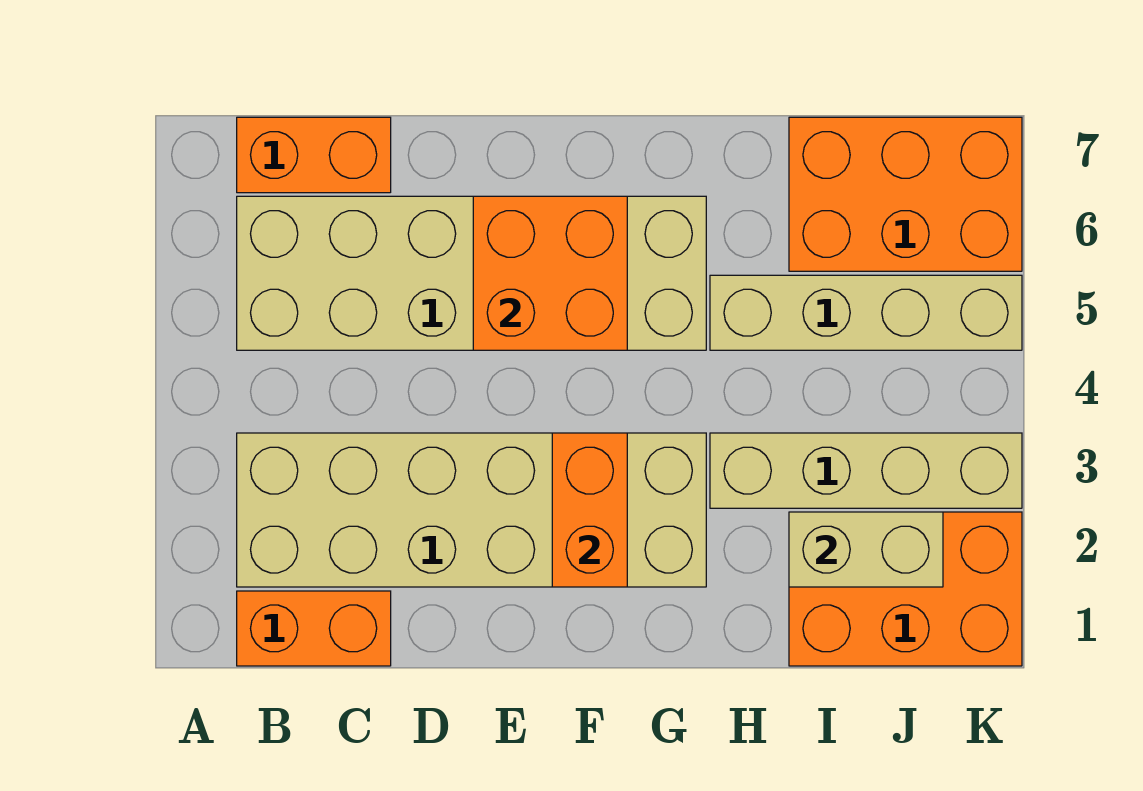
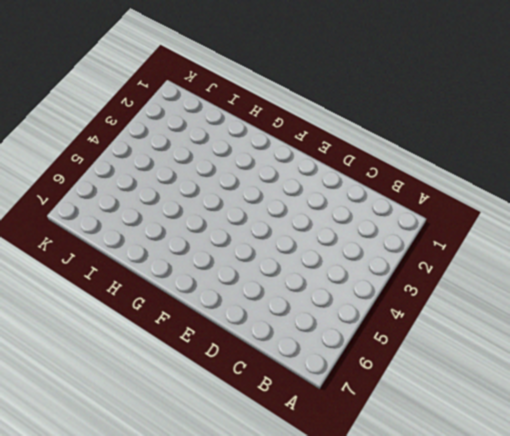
none -> orange 1x2 brick [237,591,391,666]
none -> tan 2x6 brick [237,433,706,587]

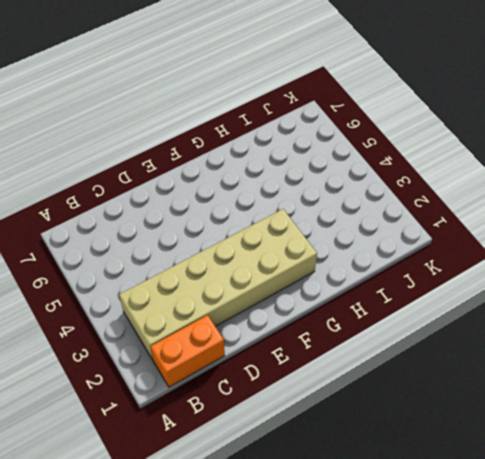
none -> tan 2x6 brick [237,196,706,350]
none -> orange 1x2 brick [237,117,391,193]

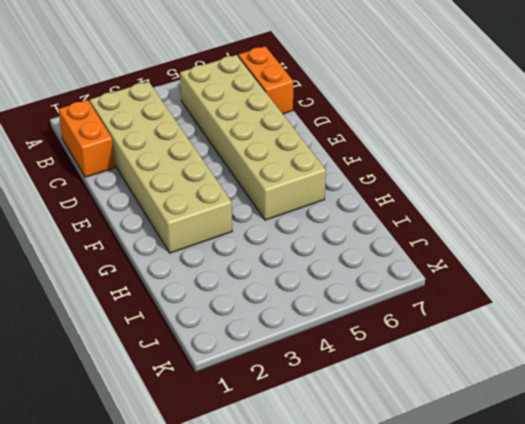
none -> tan 1x4 brick [710,433,1022,508]
none -> tan 1x4 brick [710,275,1022,350]

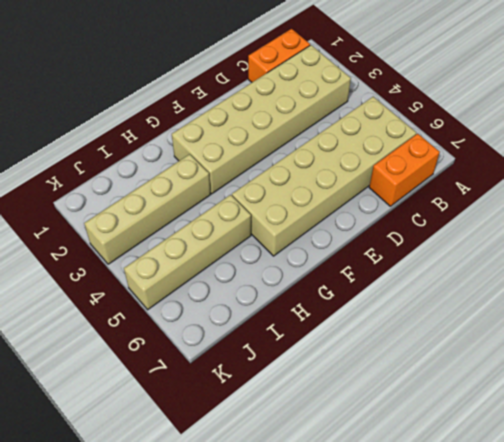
none -> orange 2x3 brick [789,512,1022,666]
none -> orange 2x3 brick [789,117,1022,271]

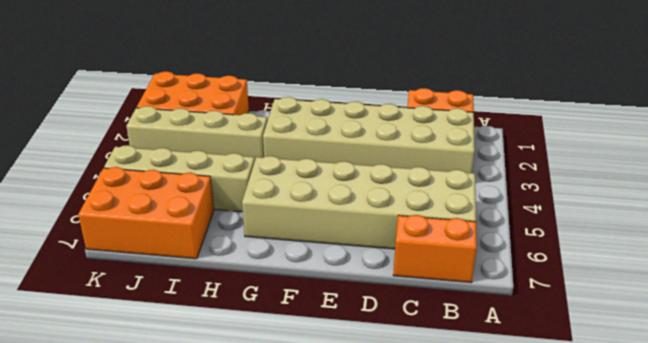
none -> orange 2x2 brick [473,196,627,350]
none -> orange 1x2 brick [552,433,627,587]

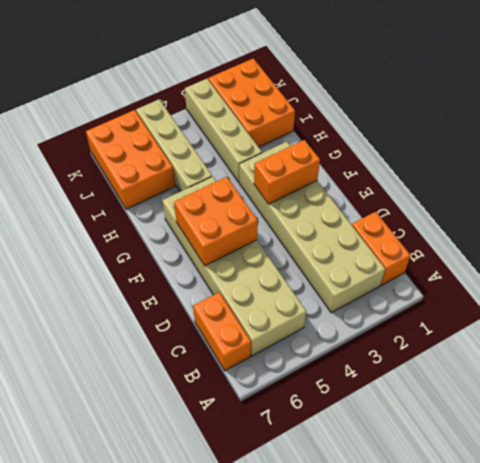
none -> tan 1x2 brick [789,512,943,587]

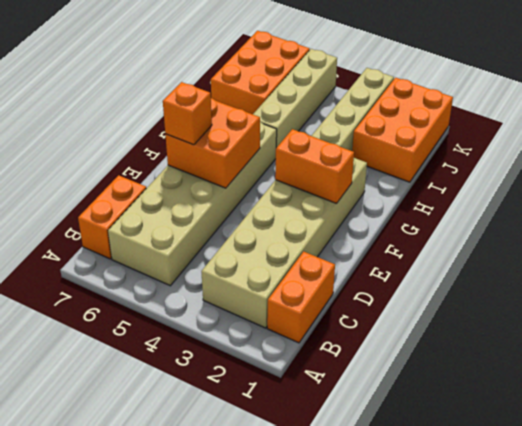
orange 1x1 brick [163,82,212,145] -> none
none -> tan 1x2 brick [789,512,943,587]

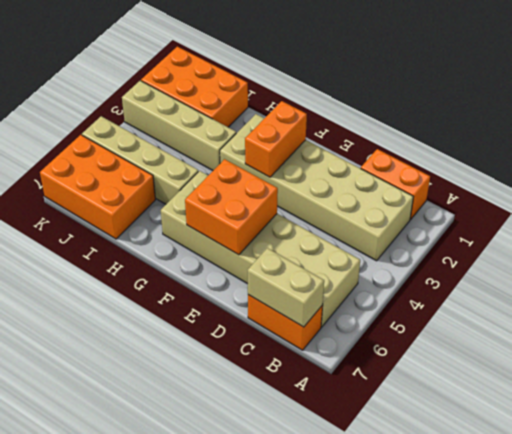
tan 1x2 brick [248,248,324,327] -> tan 1x2 brick moved to [789,512,943,587]

